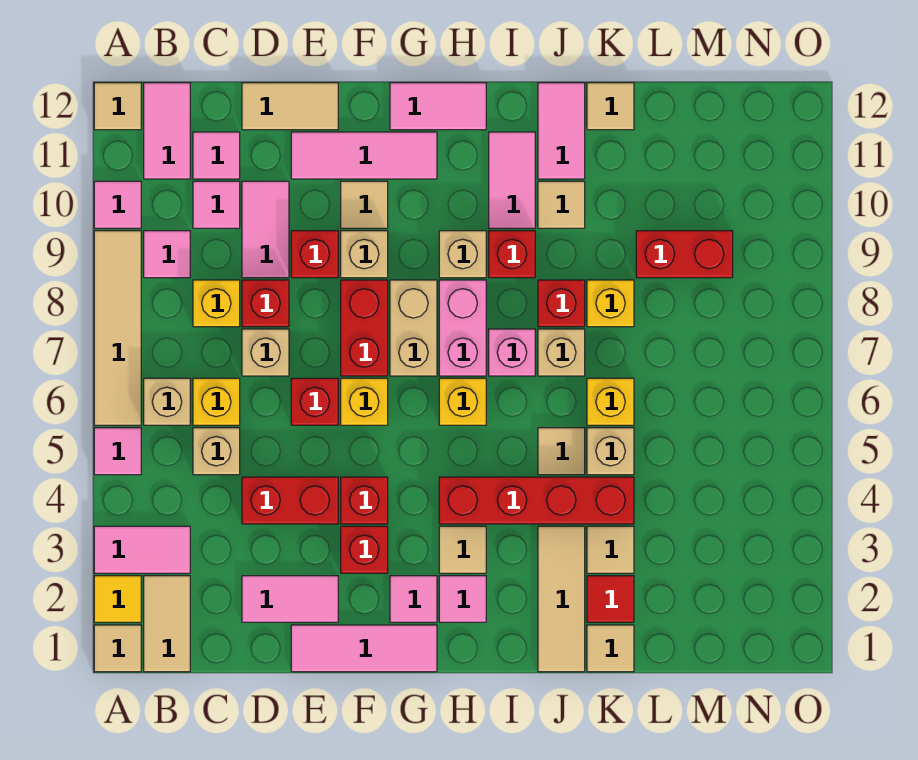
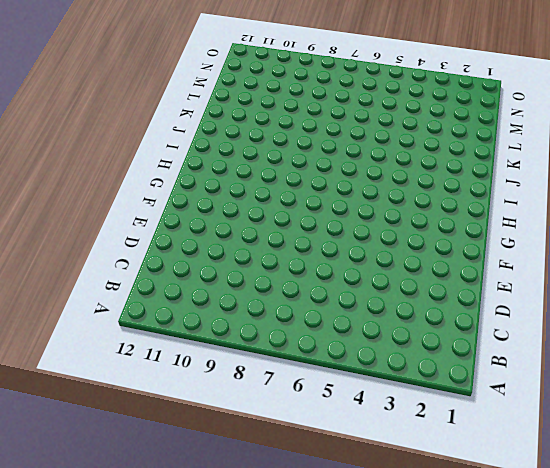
none -> tan 1x1 tile [94,625,141,672]
none -> yellow 1x1 tile [94,576,141,622]
none -> pink 1x2 tile [94,526,190,573]
none -> pink 1x1 tile [94,428,141,475]

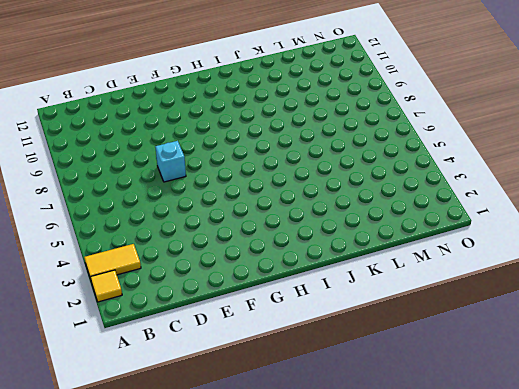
yellow 1x2 tile [84,244,141,279] -> pink 1x2 tile [94,526,190,573]
cyan 1x1 brick [155,141,186,182] -> none
none -> tan 1x1 tile [94,625,141,672]
none -> pink 1x1 tile [94,428,141,475]
none -> tan 1x4 tile [94,231,141,425]
none -> pink 1x1 tile [94,181,141,228]

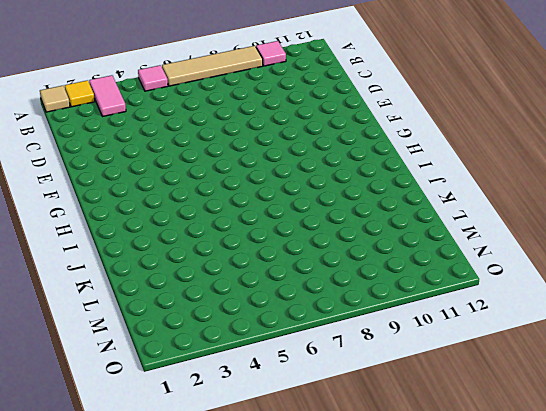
none -> tan 1x1 tile [94,83,141,130]
none -> tan 1x2 tile [144,576,190,672]
none -> tan 1x1 brick [144,378,190,425]
none -> pink 1x1 tile [144,231,190,278]

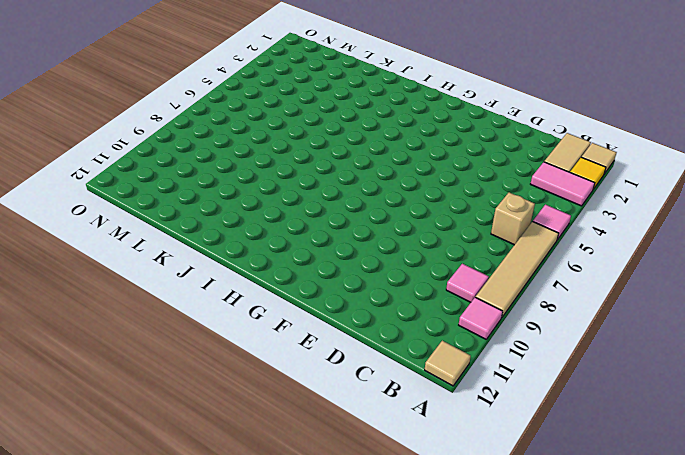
none -> pink 1x2 tile [144,83,190,179]
none -> tan 1x1 brick [193,428,240,475]
none -> yellow 1x1 brick [193,378,240,425]
none -> yellow 1x1 brick [193,280,240,327]

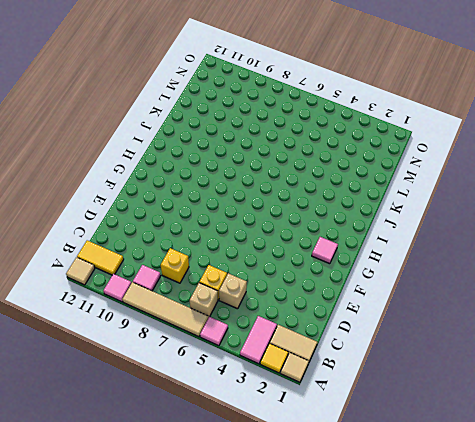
yellow 1x2 tile [77,240,124,275] -> pink 1x2 tile [144,83,190,179]
none -> pink 1x1 tile [193,181,240,228]
none -> pink 1x1 tile [193,132,240,179]
none -> pink 1x2 tile [242,576,338,622]
none -> red 1x2 brick [242,477,338,524]

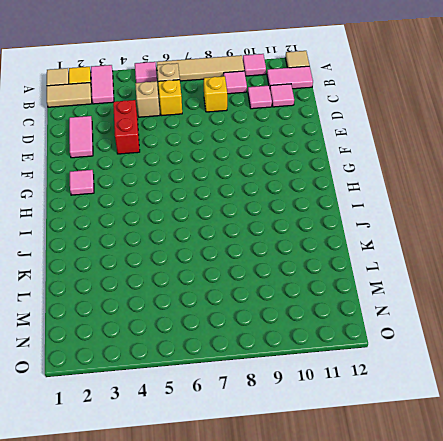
none -> tan 1x1 brick [242,329,289,376]
none -> red 1x1 brick [242,280,289,327]
none -> pink 1x2 tile [242,181,289,278]
none -> tan 1x2 tile [242,83,338,130]

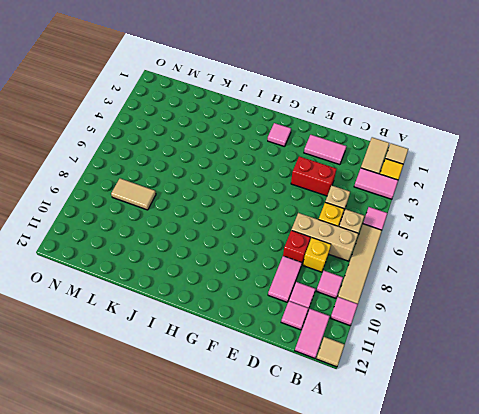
tan 1x3 brick [291,213,358,261] -> tan 1x1 brick [242,329,289,376]
tan 1x2 tile [111,178,156,210] -> tan 1x2 tile moved to [242,83,338,130]
none -> pink 1x3 tile [291,625,437,672]
none -> red 1x1 brick [291,378,338,425]
none -> red 1x1 brick [291,231,338,278]
none -> pink 1x3 tile [291,132,437,179]

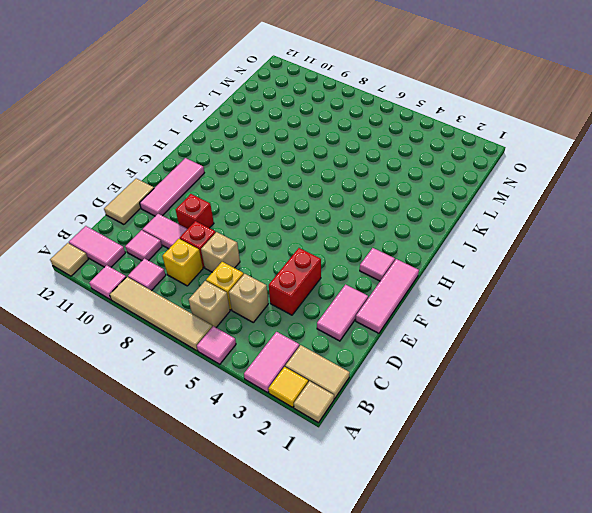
none -> pink 1x1 tile [193,132,240,179]
none -> red 1x1 brick [291,378,338,425]
none -> red 1x1 brick [341,526,388,573]
none -> red 1x1 brick [341,477,388,524]

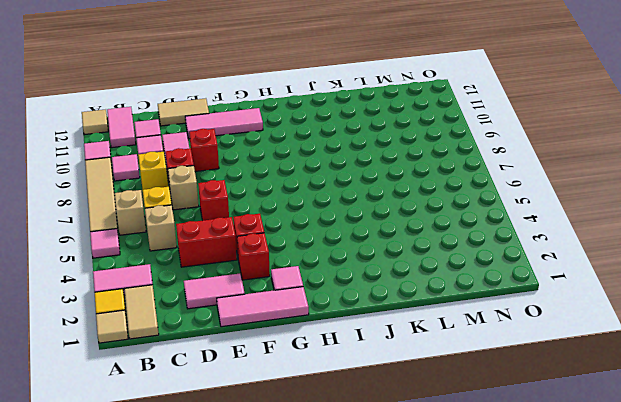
none -> yellow 1x1 brick [341,378,388,425]
none -> red 1x2 brick [341,280,388,376]
none -> tan 1x1 brick [341,231,388,278]
none -> tan 1x1 tile [341,181,388,228]

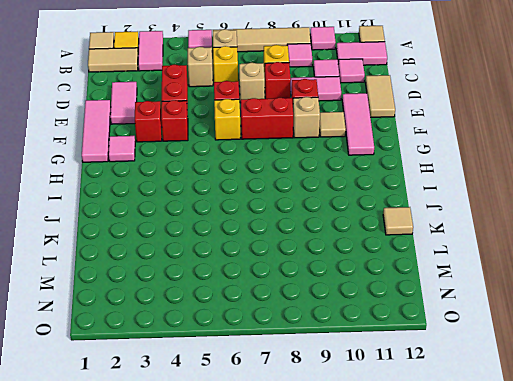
none -> tan 1x2 brick [390,280,437,376]
none -> pink 1x2 tile [390,83,486,130]
none -> pink 1x1 tile [439,576,486,622]
none -> tan 1x1 tile [439,526,486,573]

